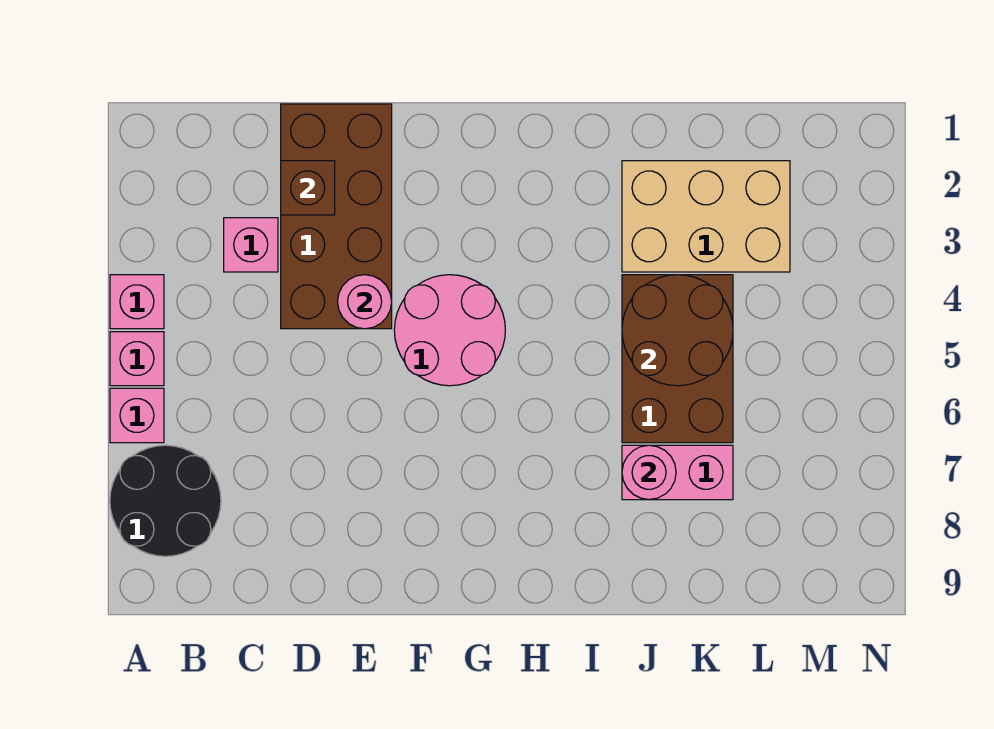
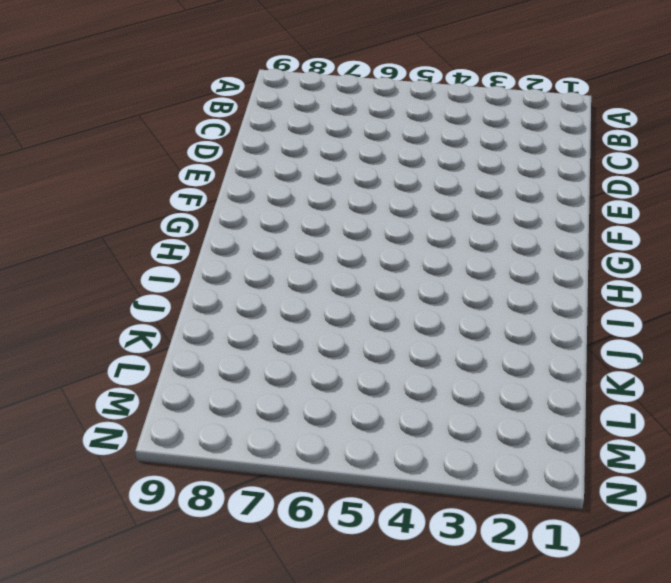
none -> pink 1x1 brick [110,275,164,329]
none -> pink 1x1 brick [110,332,164,386]
none -> pink 1x1 brick [110,388,164,443]

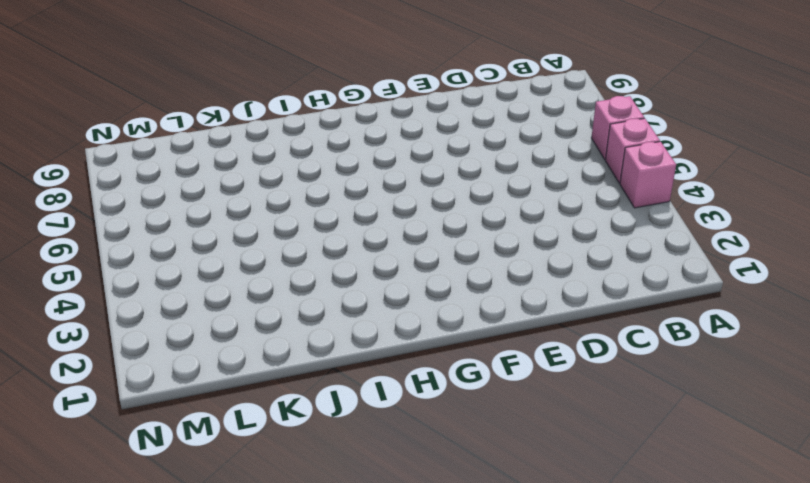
none -> black 2x2 round brick [110,445,221,556]
none -> pink 1x1 brick [224,218,278,272]
none -> brown 2x4 brick [281,104,392,329]

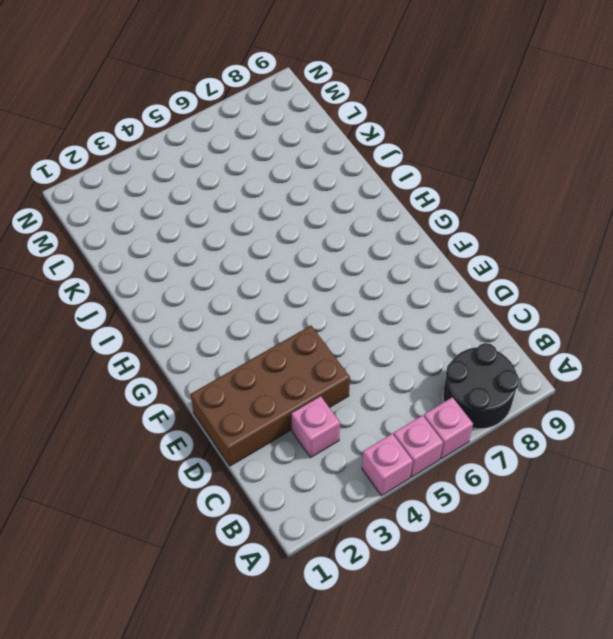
none -> pink 2x2 round brick [394,275,505,386]
none -> tan 2x3 brick [622,161,790,272]
none -> brown 2x3 brick [622,275,733,443]

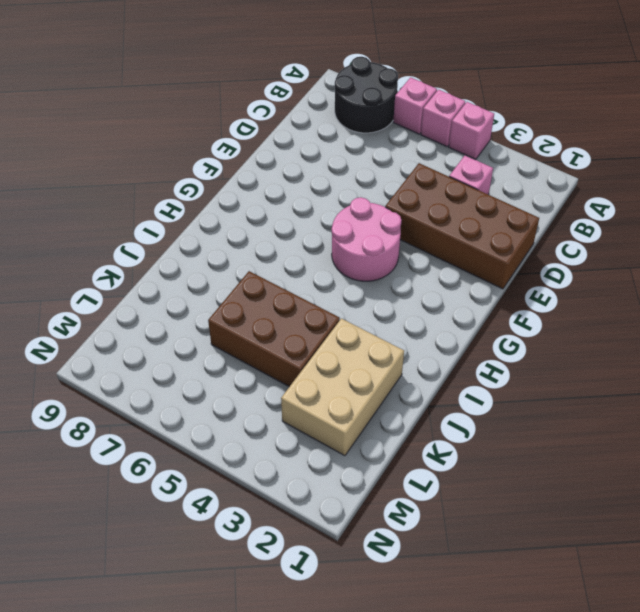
none -> pink 1x2 brick [622,445,733,500]
none -> brown 1x1 brick [281,161,335,215]
none -> pink 1x1 round brick [338,275,392,329]

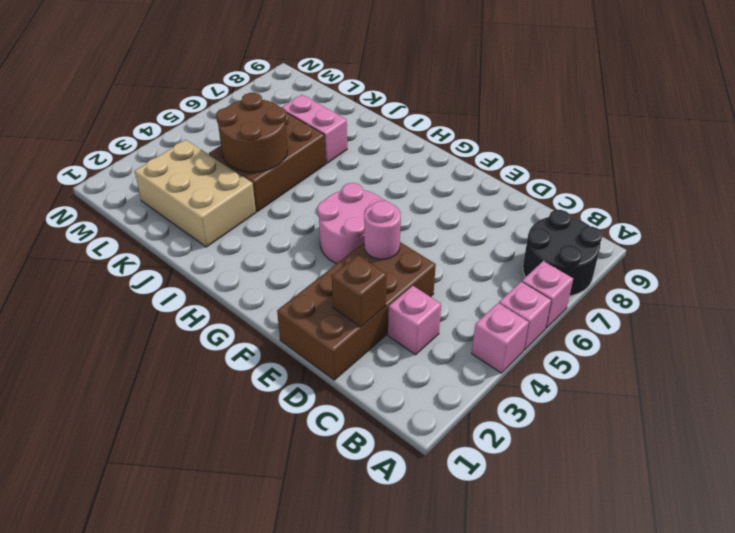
none -> pink 1x1 round brick [622,445,676,500]

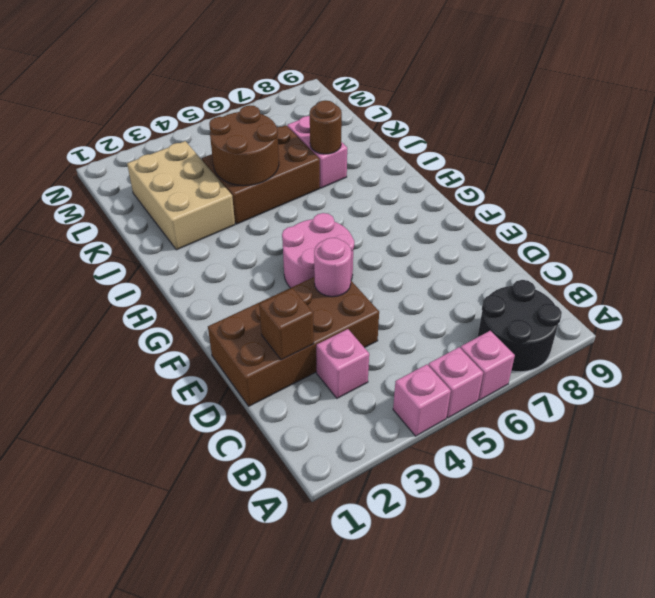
brown 1x1 round brick [310,100,342,154] -> pink 1x1 round brick [622,445,676,500]

